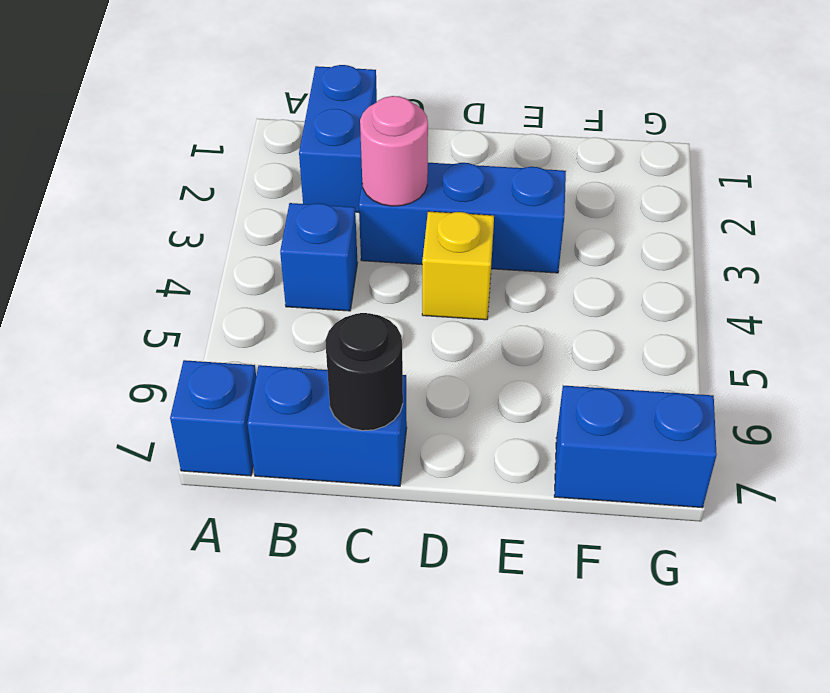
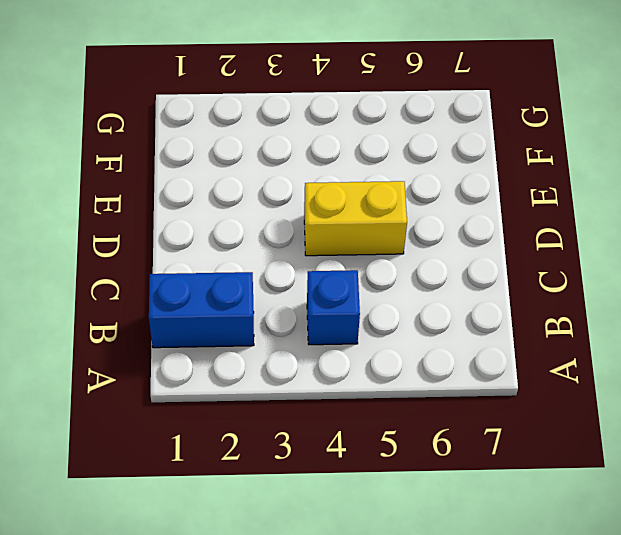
yellow 1x2 brick [304,181,407,256] -> yellow 1x1 brick [422,211,494,320]
none -> blue 1x1 brick [170,360,256,476]
none -> blue 1x2 brick [247,365,407,486]

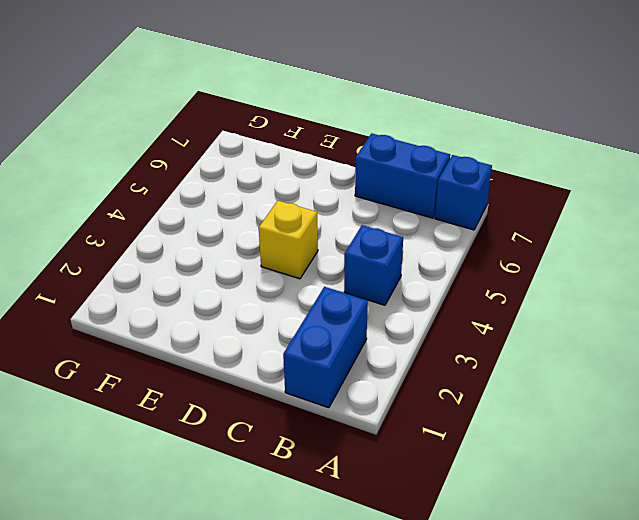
none -> blue 1x3 brick [359,163,566,273]
none -> blue 1x2 brick [554,386,717,508]

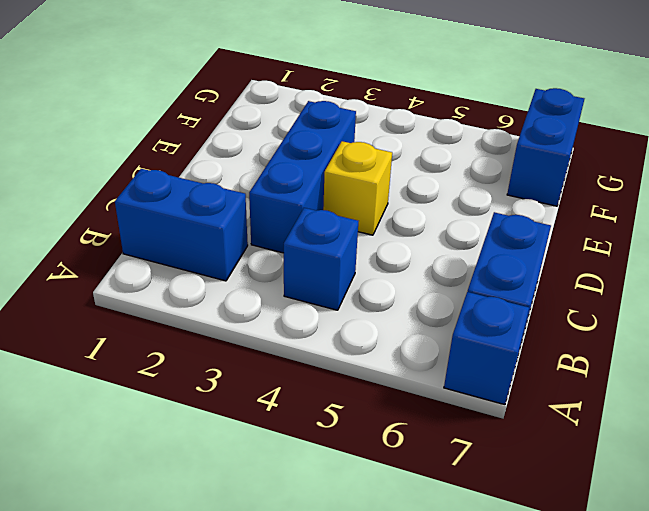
none -> pink 1x1 round brick [360,96,428,206]
none -> black 1x1 round brick [325,313,403,431]

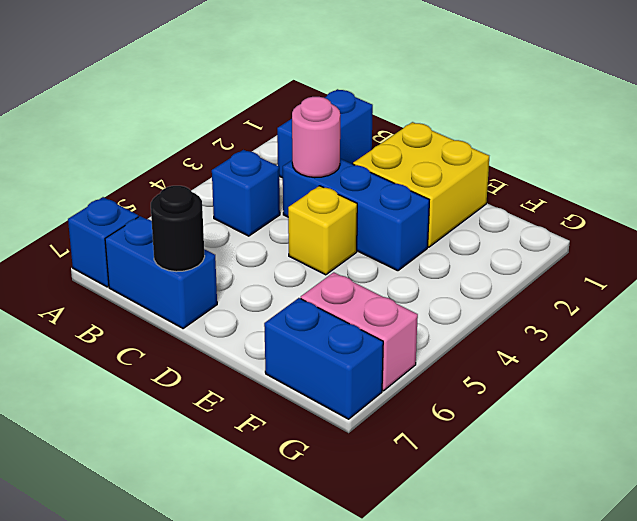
yellow 2x2 brick [353,122,489,247] -> none
pink 1x2 brick [301,272,418,391] -> none

